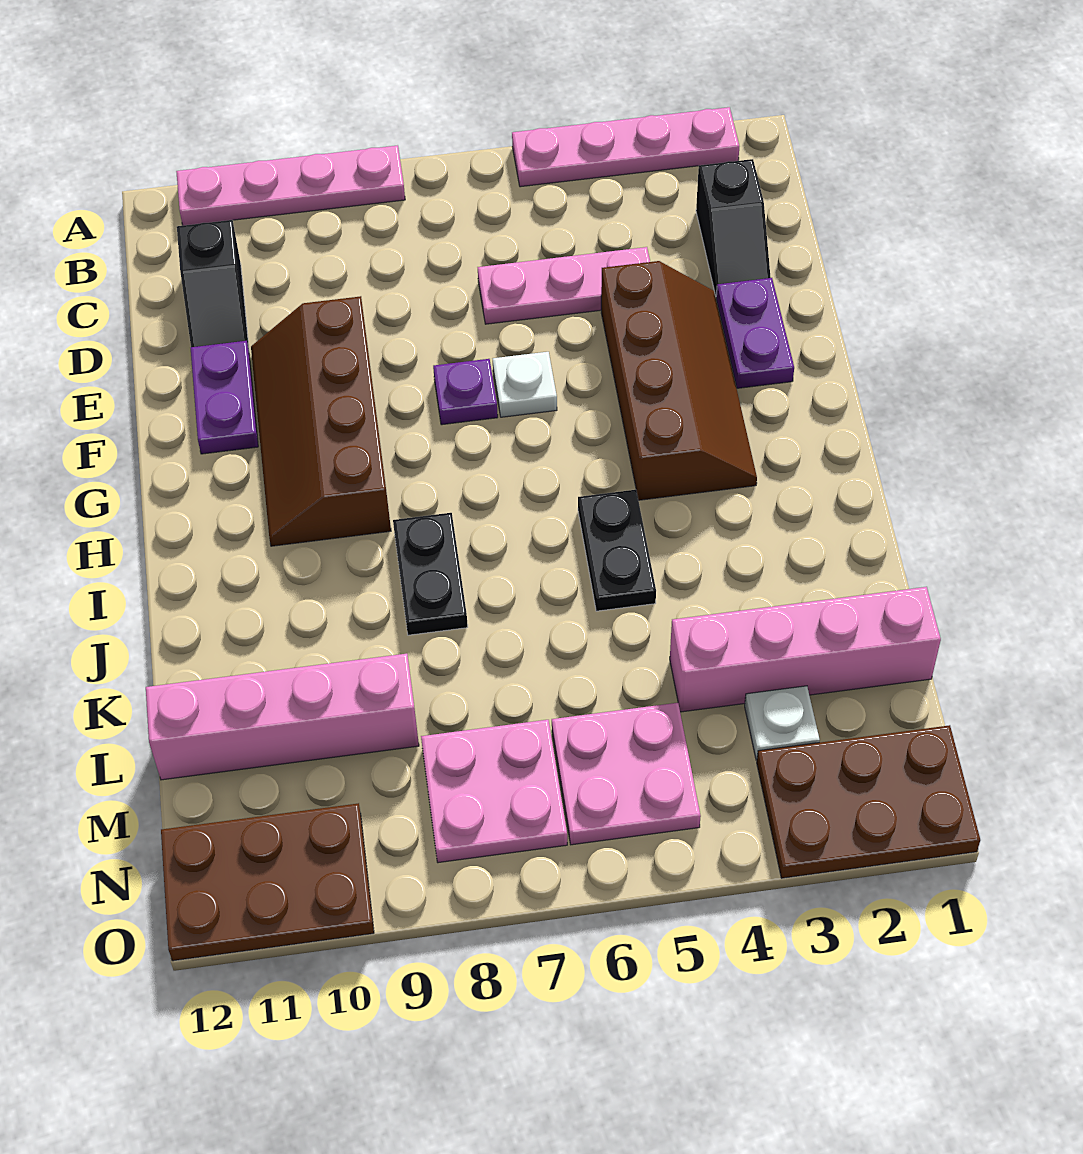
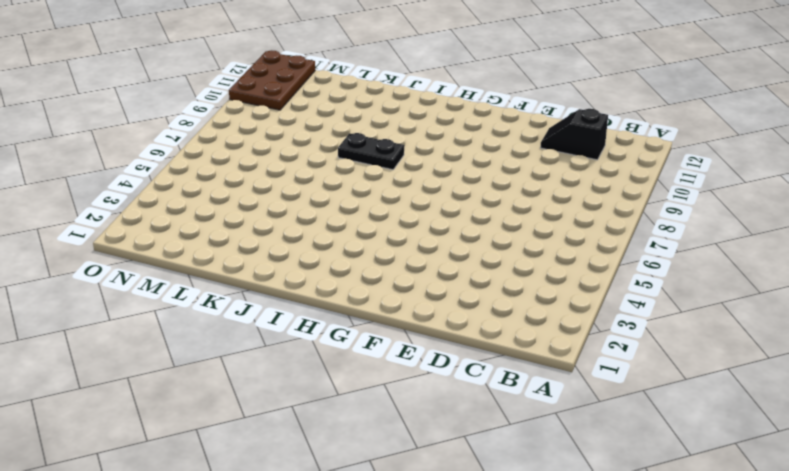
none -> pink 1x4 plate [512,107,739,187]
none -> pink 1x4 plate [176,145,405,226]
none -> black 1x2 slope [696,159,771,296]

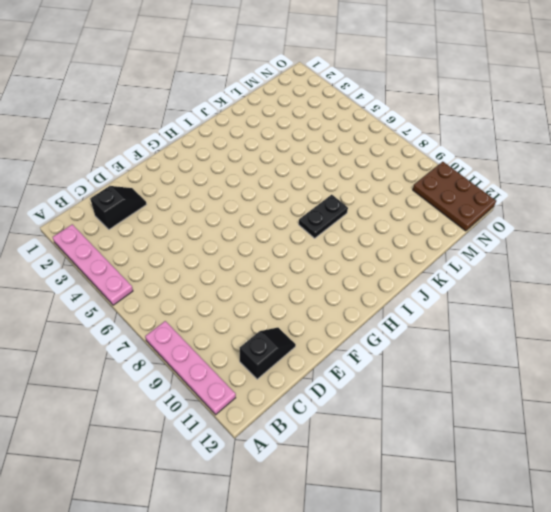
none -> pink 1x3 plate [478,247,650,324]
none -> purple 1x2 plate [716,278,794,388]
none -> brown 2x4 slope [601,261,757,500]

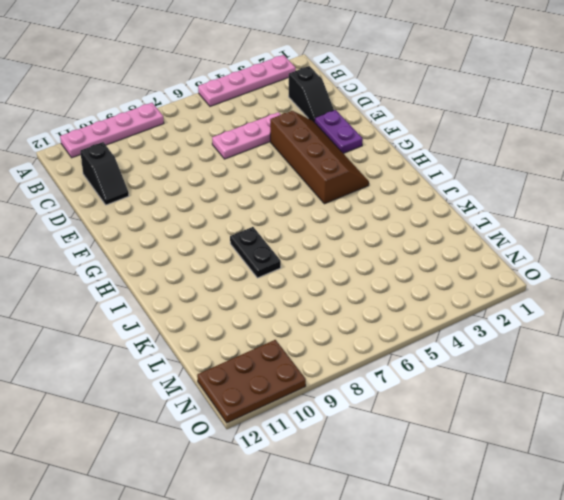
none -> brown 2x4 slope [251,296,391,546]
none -> purple 1x2 plate [191,341,258,454]
none -> white 1x1 plate [493,352,557,417]

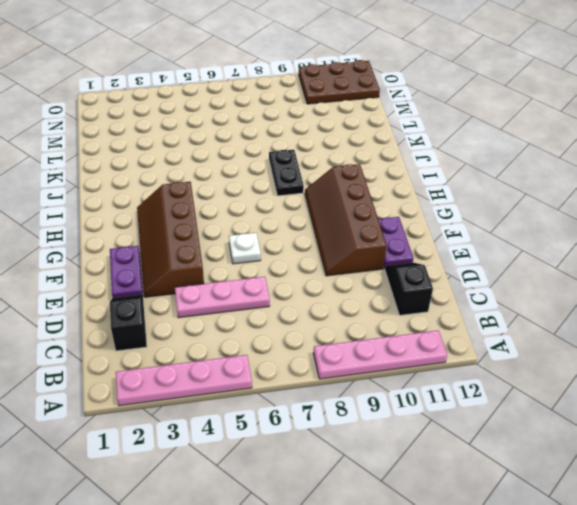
brown 2x4 slope [305,164,387,276] -> brown 2x4 slope turned to [251,296,391,546]
none -> purple 1x1 plate [433,359,498,425]
none -> black 1x2 plate [578,490,656,611]
none -> pink 1x4 brick [670,587,941,712]

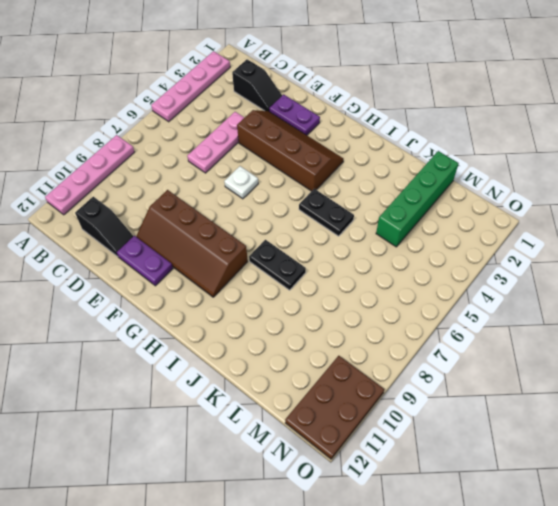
green 1x4 brick [376,151,459,247] -> pink 1x4 brick [670,587,941,712]
none -> purple 1x1 plate [433,359,498,425]
none -> pink 1x4 brick [146,654,419,780]
none -> white 1x1 plate [745,686,820,760]

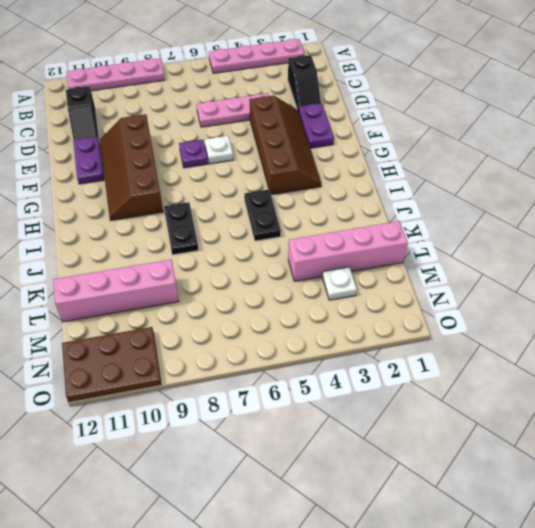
none -> pink 2x2 plate [552,703,701,845]
none -> pink 2x2 plate [421,720,567,863]
none -> brown 2x3 plate [757,725,980,878]

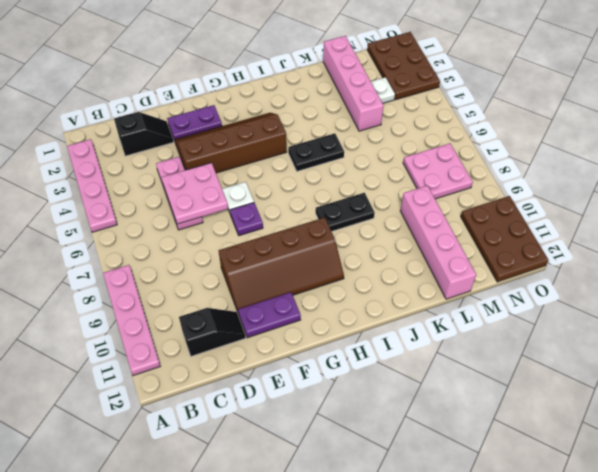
pink 2x2 plate [161,163,228,224] -> pink 2x2 plate moved to [552,703,701,845]

